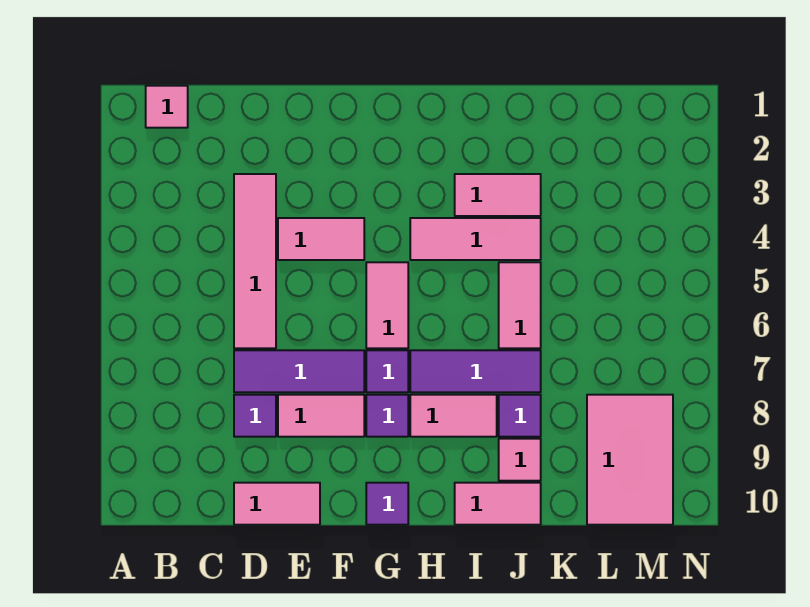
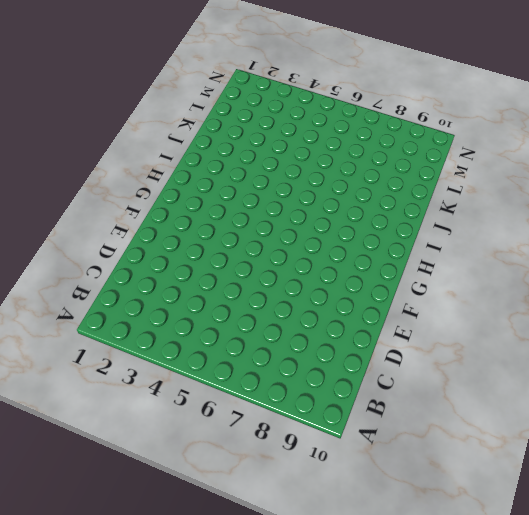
none -> pink 1x1 tile [146,86,188,128]
none -> pink 1x4 tile [234,174,276,348]
none -> purple 1x3 tile [234,350,364,392]

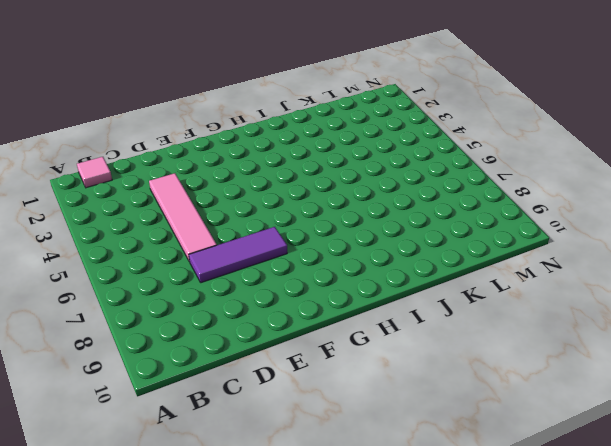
none -> purple 1x1 tile [234,395,276,437]
none -> pink 1x2 tile [234,483,320,525]
none -> pink 1x2 tile [278,218,364,260]

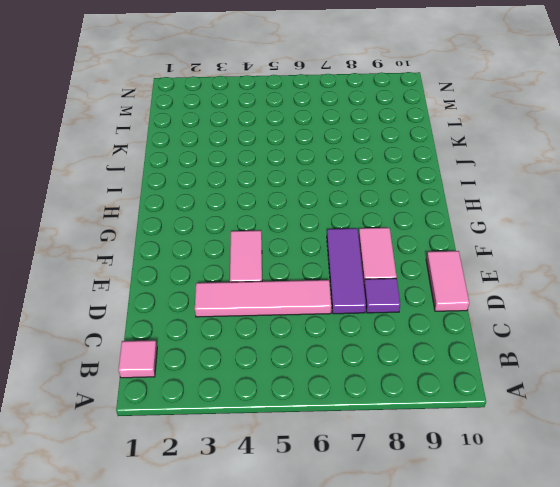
none -> pink 1x2 tile [366,262,408,348]
none -> purple 1x1 tile [366,350,408,392]
none -> purple 1x1 tile [366,395,408,437]

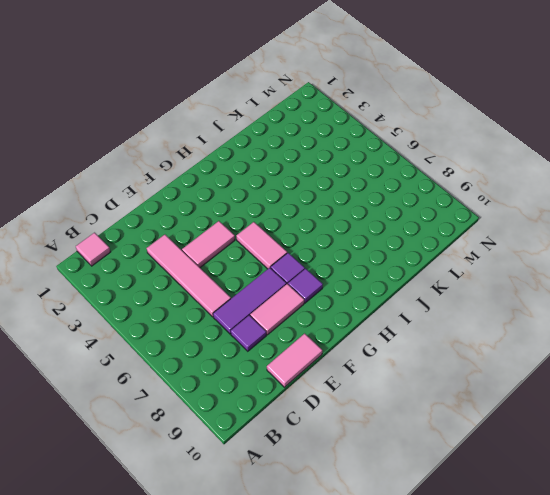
none -> purple 1x1 tile [366,483,408,525]
none -> pink 1x3 tile [410,218,541,260]
none -> purple 1x3 tile [410,350,541,392]

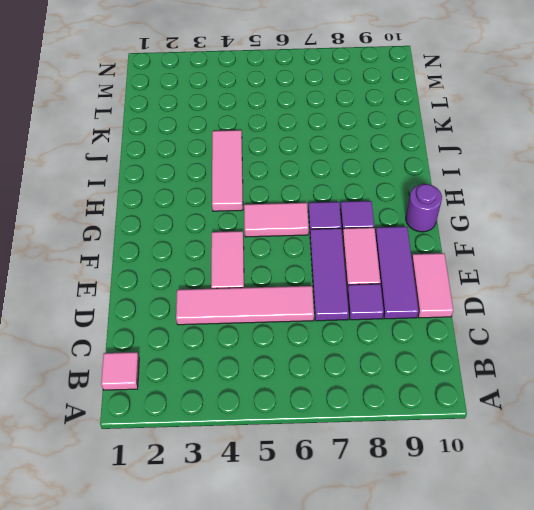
purple 1x3 tile [375,227,419,319] -> purple 1x3 tile moved to [410,350,541,392]
purple 1x1 round brick [406,184,442,232] -> purple 1x1 tile [366,483,408,525]
none -> pink 1x2 tile [410,395,497,437]
none -> pink 1x2 tile [455,174,541,216]
none -> pink 1x2 tile [455,483,541,525]

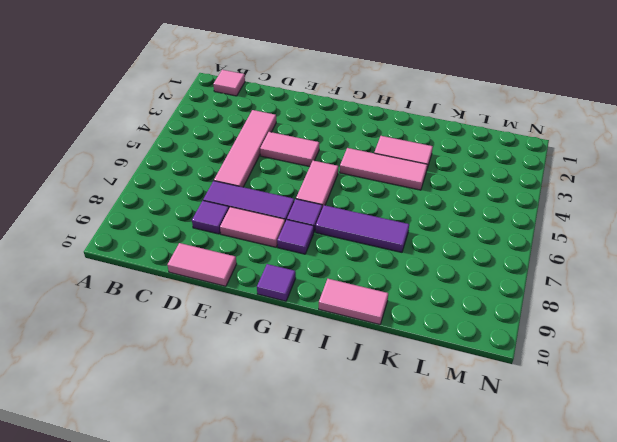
none -> pink 1x2 tile [410,395,497,437]
none -> pink 1x2 tile [499,262,541,348]
none -> purple 1x1 tile [499,395,541,437]

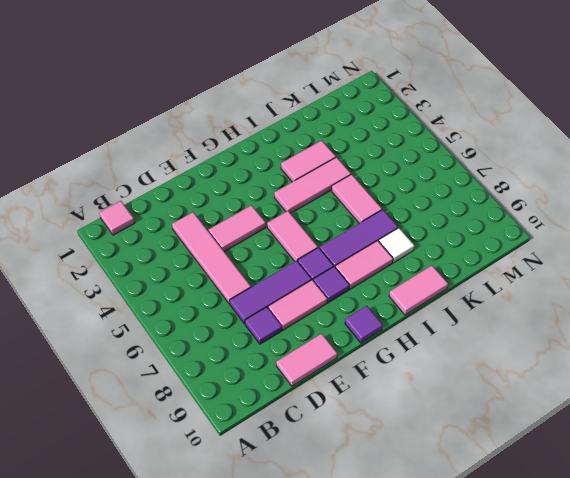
white 1x1 tile [379,228,414,263] -> purple 1x1 tile [499,395,541,437]
none -> pink 1x1 tile [499,439,541,481]
none -> pink 2x3 tile [587,395,673,525]

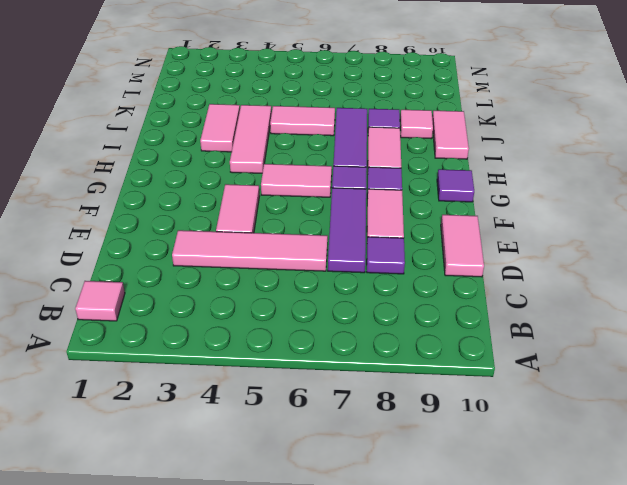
none -> pink 2x3 tile [587,395,673,525]

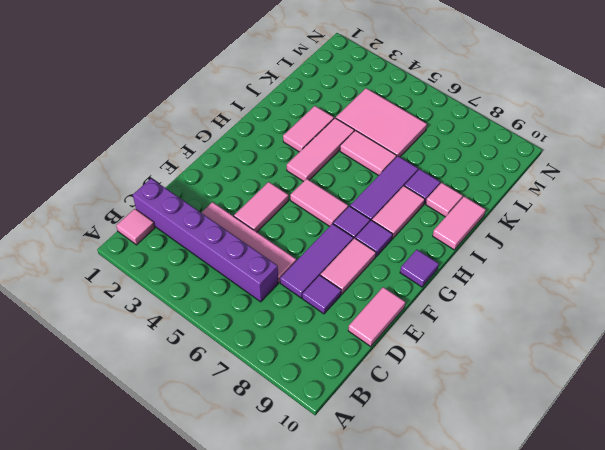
purple 1x6 brick [133,178,278,302] -> none
pink 2x3 tile [336,88,427,157] -> pink 2x3 tile moved to [587,395,673,525]

